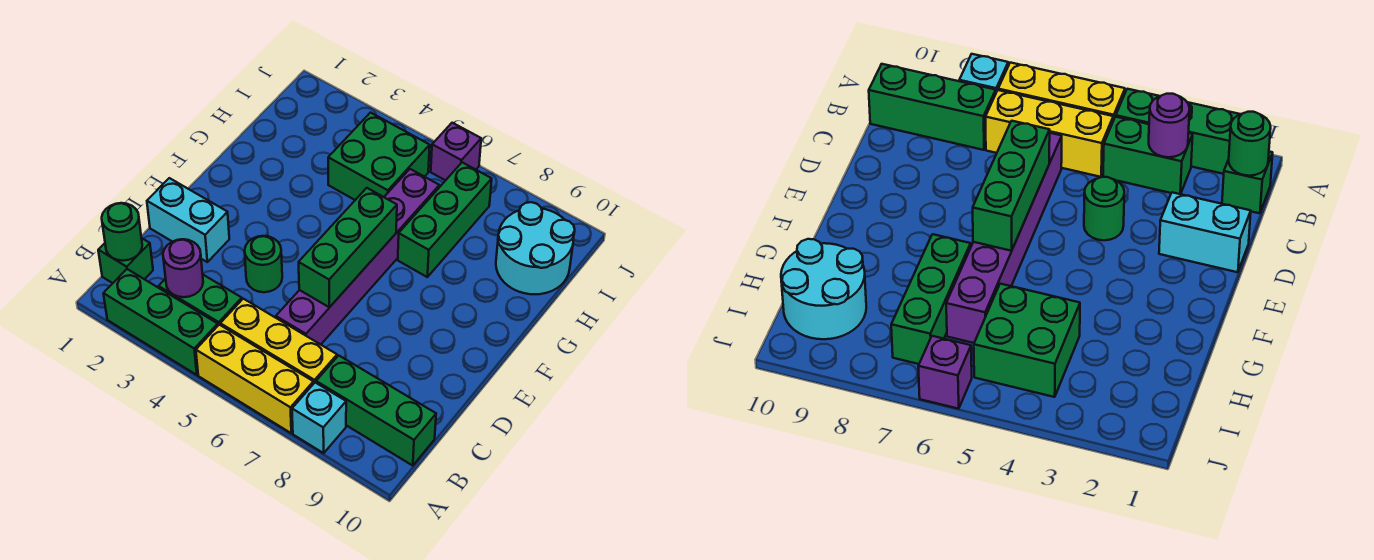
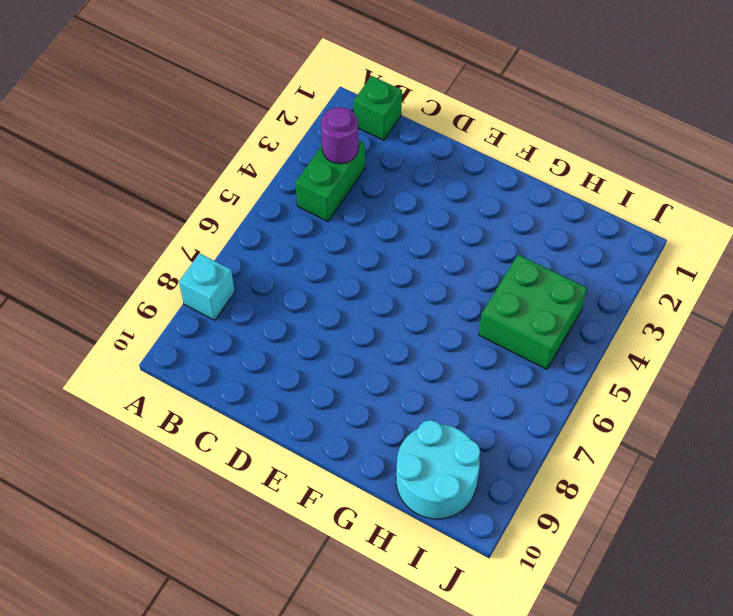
none -> green 1x3 brick [103,269,218,375]
none -> yellow 1x3 brick [196,325,313,433]
none -> yellow 1x3 brick [220,299,337,384]

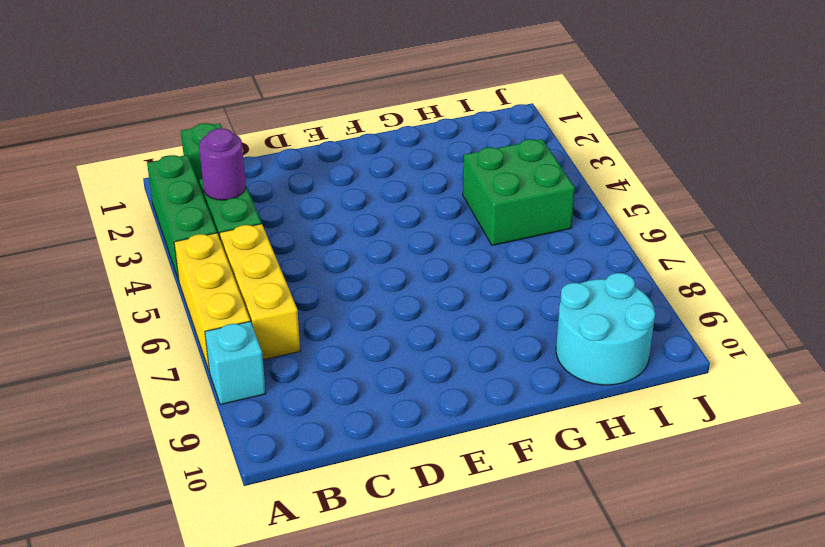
none -> green 1x3 brick [316,356,436,466]
none -> purple 1x6 brick [276,169,439,344]
none -> cyan 1x2 brick [147,178,229,262]

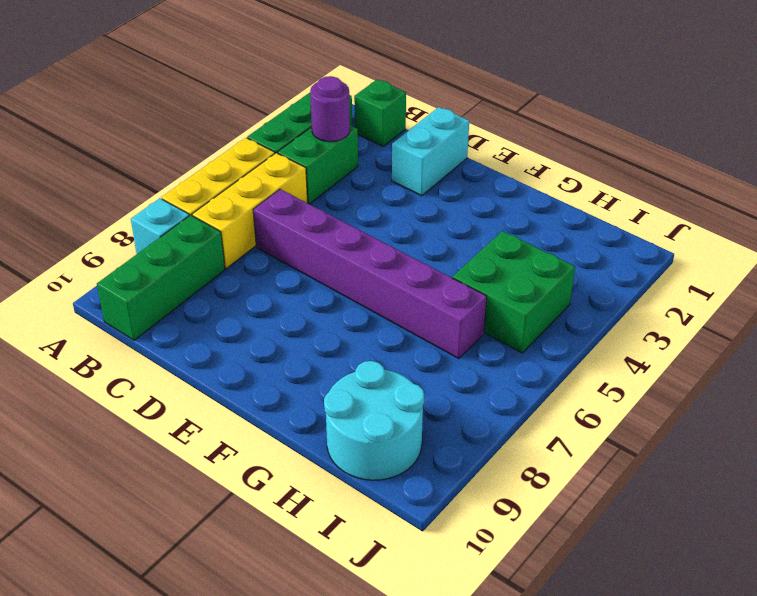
none -> green 1x1 round brick [245,236,282,292]
none -> green 1x3 brick [398,162,492,277]
none -> purple 1x1 brick [431,123,481,180]

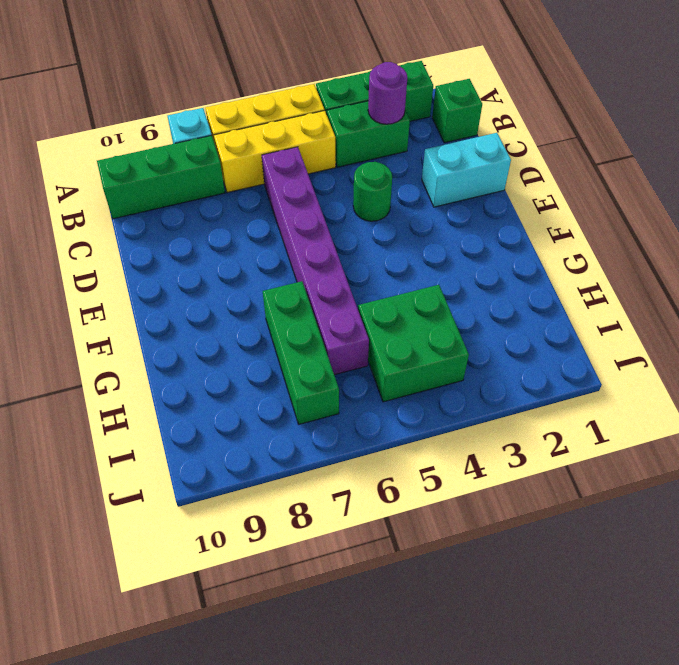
none -> cyan 2x2 round brick [496,202,575,294]
none -> purple 1x1 brick [431,123,481,180]
none -> green 1x1 round brick [102,203,142,261]

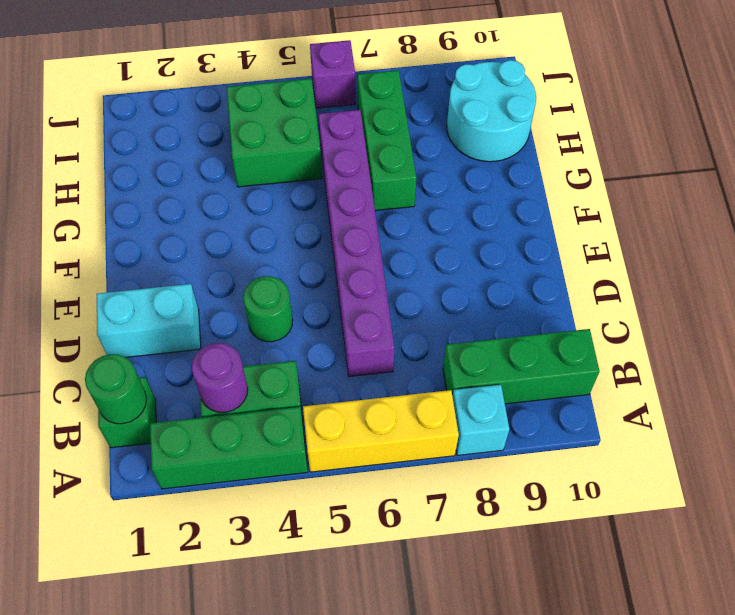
none -> yellow 1x3 brick [220,299,337,384]
none -> green 1x3 brick [299,188,397,307]

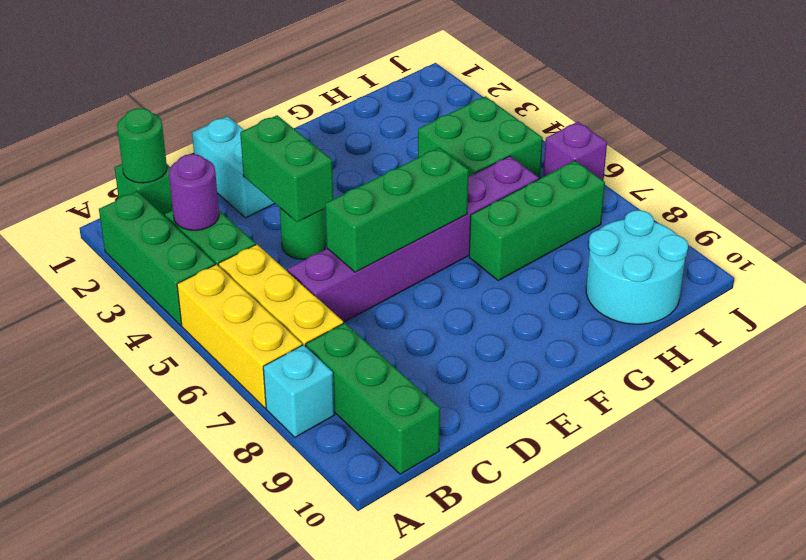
green 1x2 brick [240,115,333,222] -> none

